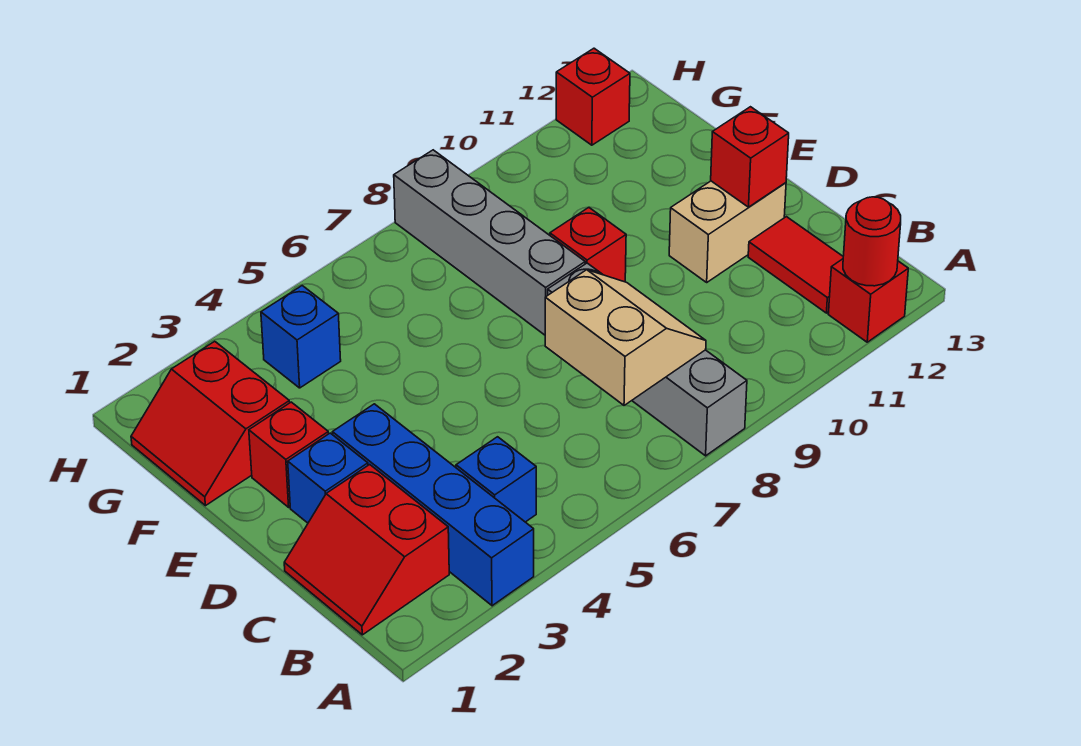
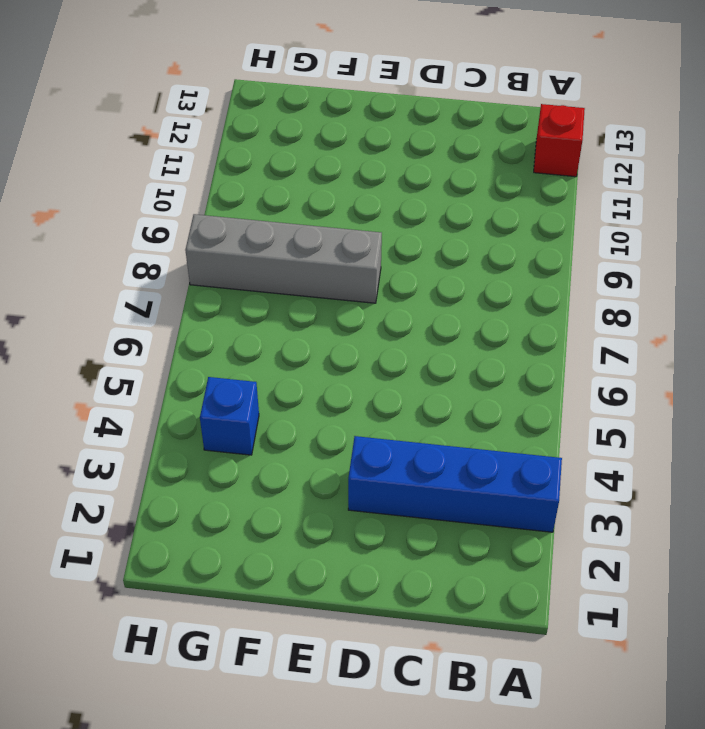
none -> grey 1x4 brick [548,263,747,456]
none -> red 2x2 slope [284,465,449,635]
none -> blue 1x1 brick [456,437,536,522]

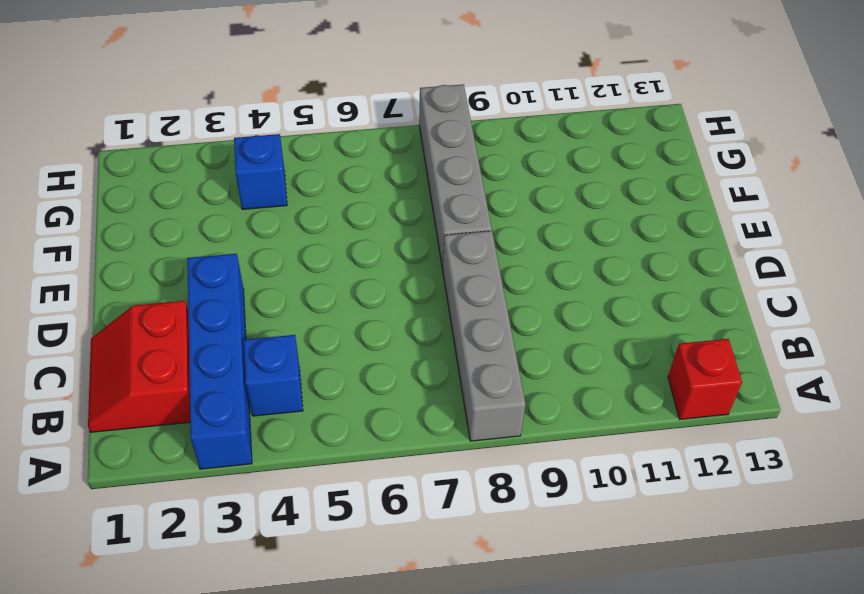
none -> red 1x2 tile [748,217,843,313]
none -> blue 1x1 brick [288,433,368,523]
none -> tan 1x2 brick [669,181,786,282]

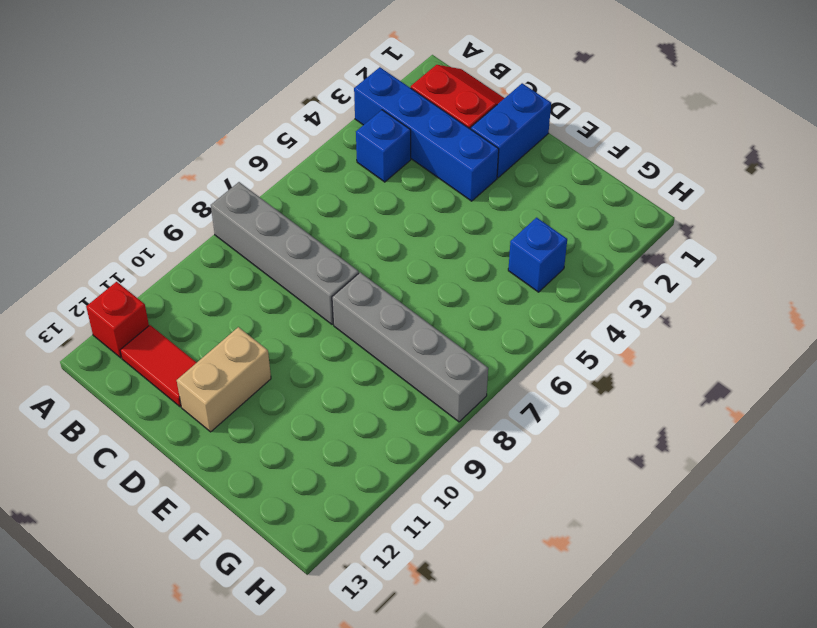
blue 1x2 brick [471,83,551,178] -> blue 1x1 brick [288,433,368,523]
none -> red 1x1 brick [249,402,328,507]
none -> red 1x1 brick [550,207,626,282]
none -> red 2x2 slope [131,341,290,506]

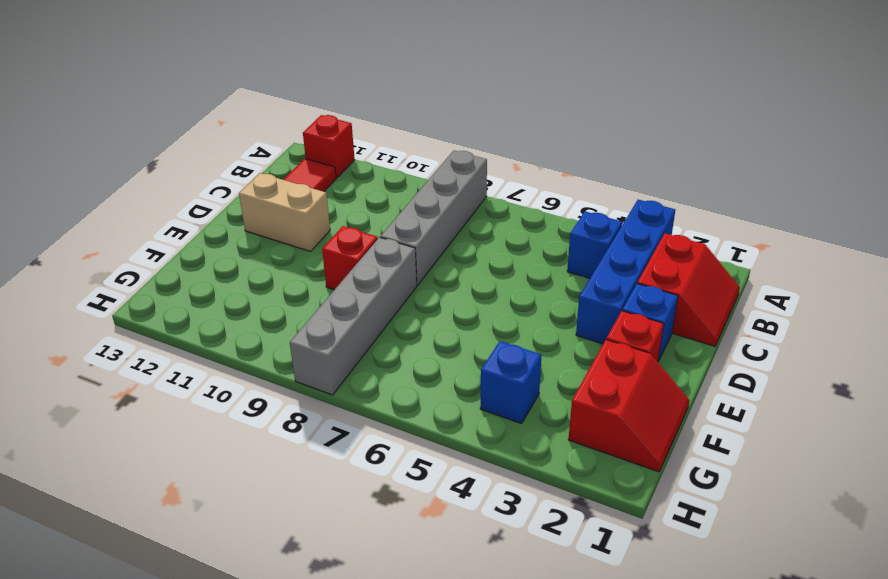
none -> red 1x1 brick [556,48,630,145]
none -> red 1x1 round brick [843,197,901,286]
none -> tan 2x2 slope [545,270,706,406]

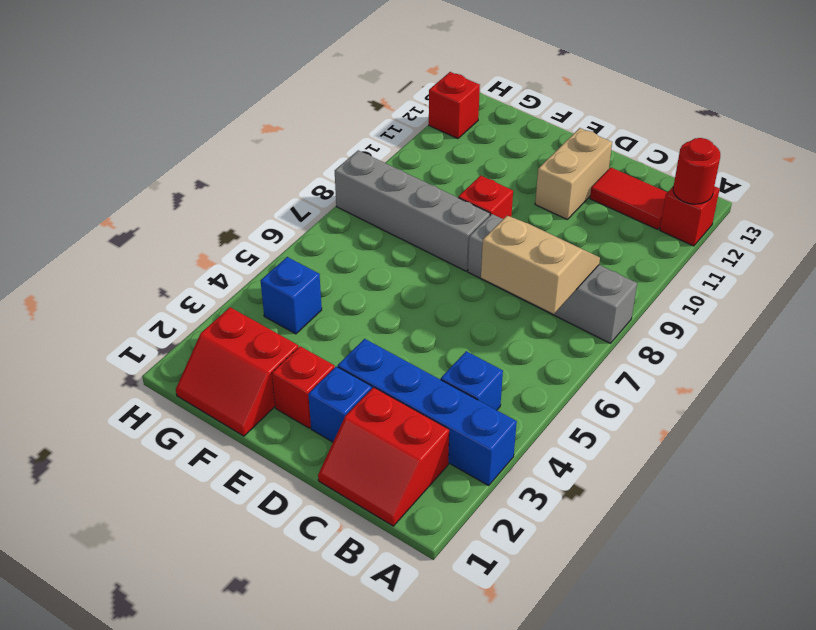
none -> red 1x1 brick [711,107,789,207]

